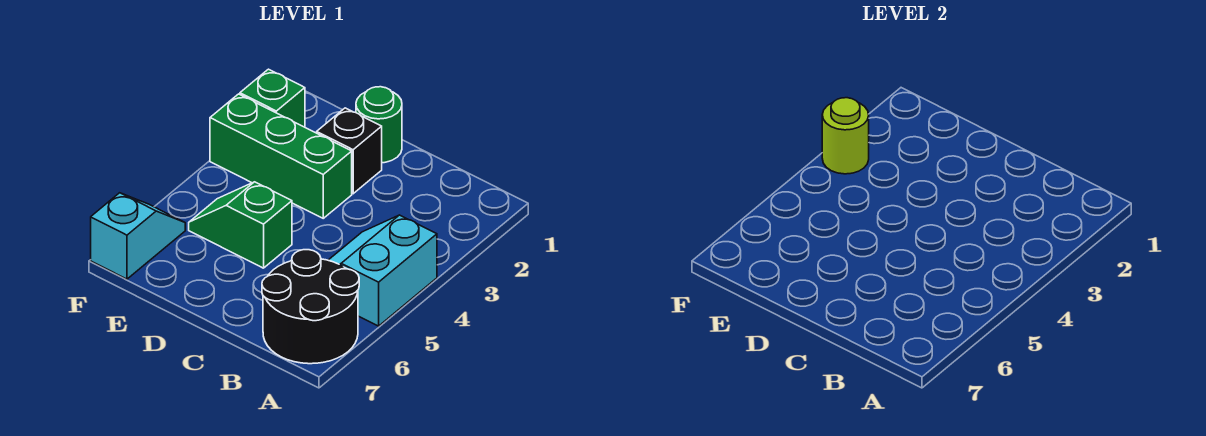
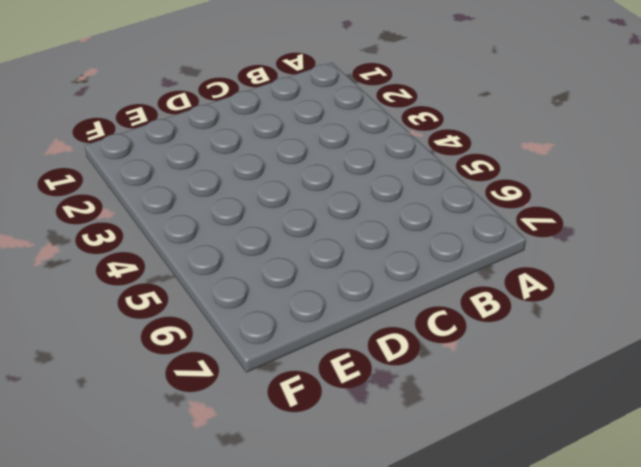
none -> cyan 2x2 slope [328,215,437,326]
none -> black 2x2 round brick [262,250,359,364]

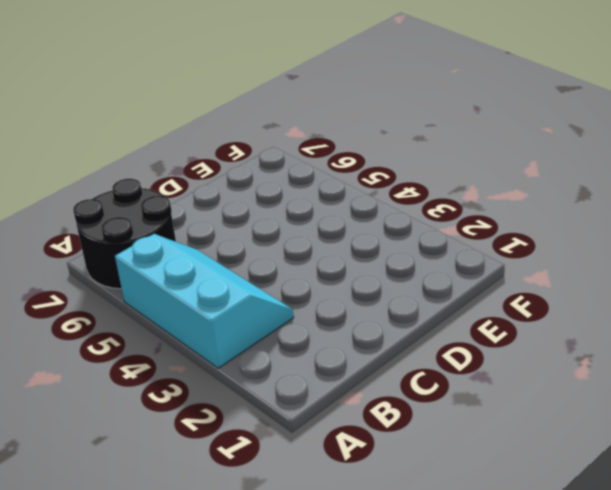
cyan 2x3 slope [115,234,294,368] -> cyan 2x2 slope [328,215,437,326]
none -> green 1x1 round brick [356,87,402,163]
none -> black 1x1 brick [317,108,382,194]

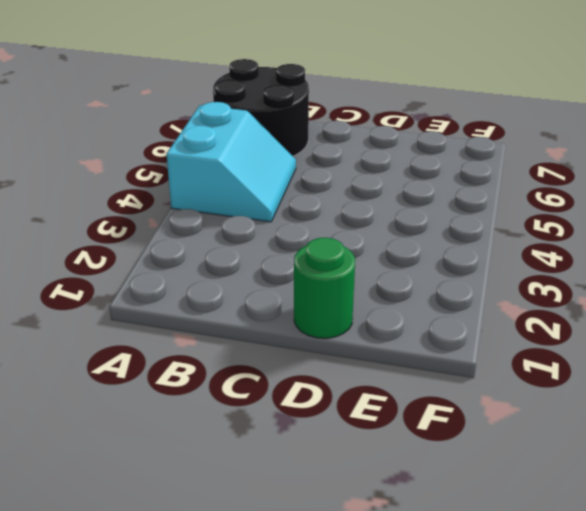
none -> black 1x1 brick [317,108,382,194]
none -> green 1x3 brick [210,94,352,218]

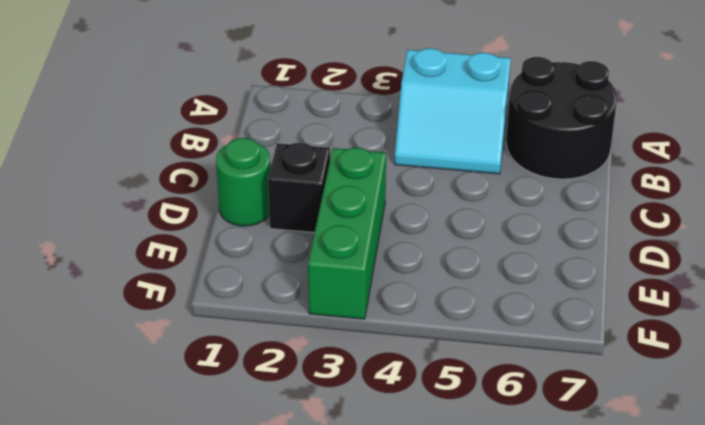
none -> green 1x2 slope [189,182,292,268]
none -> green 1x1 brick [240,69,305,127]

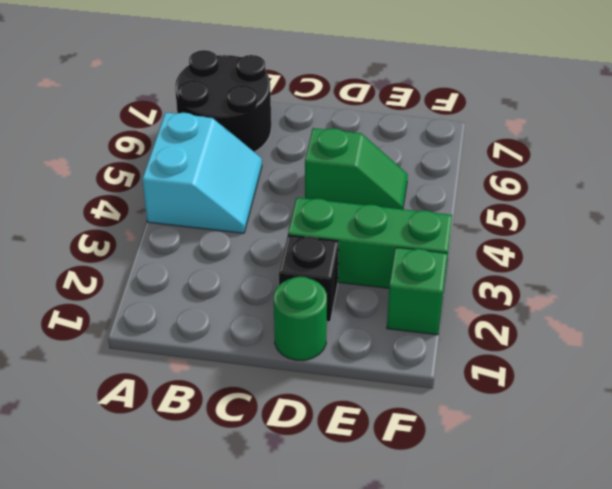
none -> cyan 1x2 slope [91,193,185,279]
none -> lime 1x1 round brick [822,98,869,174]

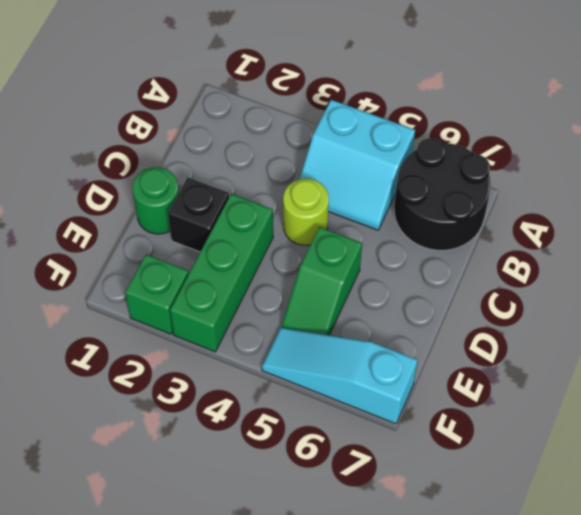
lime 1x1 round brick [283,179,329,245] -> lime 1x1 round brick moved to [822,98,869,174]
cyan 1x3 slope [262,328,418,424] -> cyan 1x2 slope [91,193,185,279]

